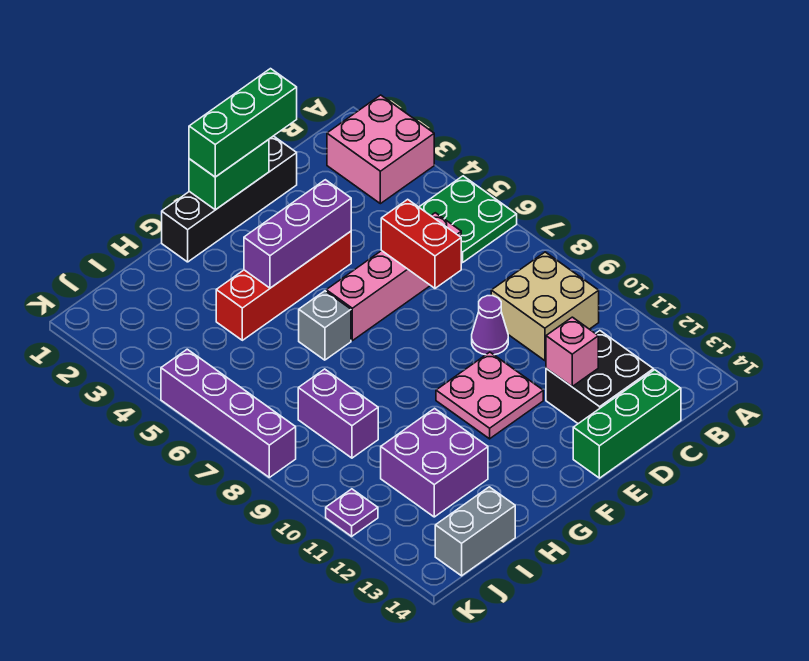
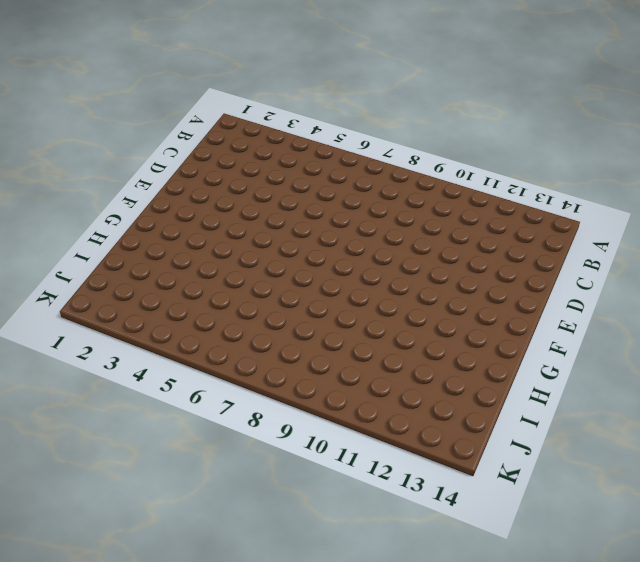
none -> pink 2x2 brick [327,95,434,204]
none -> green 2x2 plate [419,176,517,262]
none -> tan 2x2 brick [491,252,599,361]

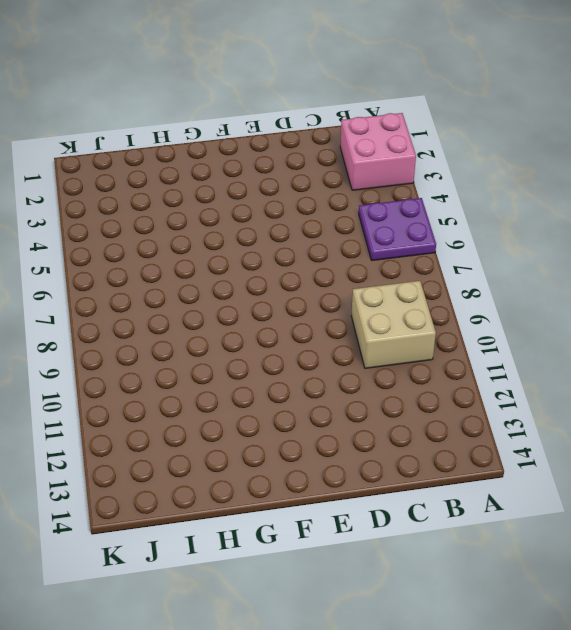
purple 2x2 plate [359,198,436,261] -> green 2x2 plate [419,176,517,262]
none -> pink 1x4 brick [326,213,461,341]
none -> black 2x2 brick [546,331,653,424]
none -> green 1x3 brick [573,370,681,478]

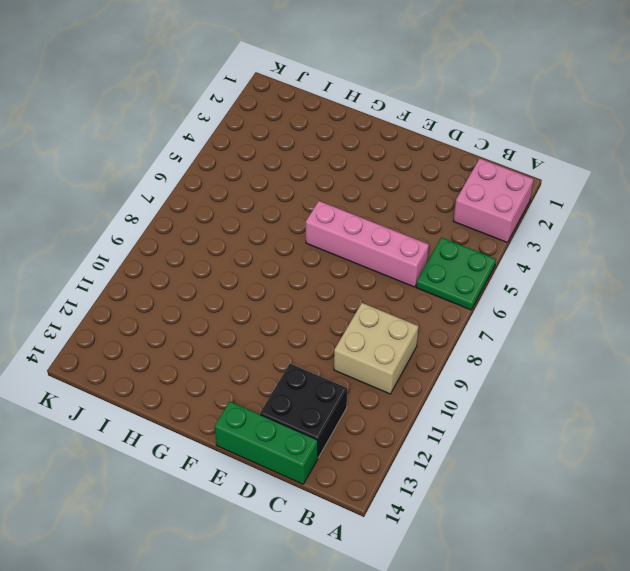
none -> black 1x4 brick [162,136,297,262]
none -> purple 1x1 cone [472,296,508,355]
none -> red 1x4 brick [216,231,351,340]

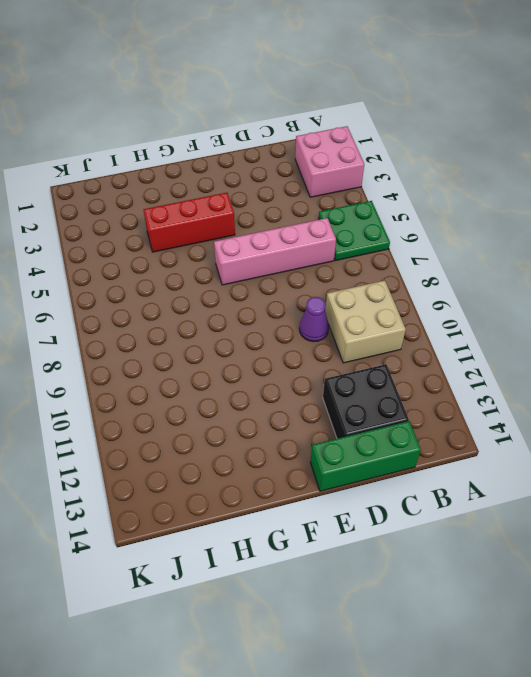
red 1x3 brick [143,193,235,252] -> red 1x4 brick [216,231,351,340]
none -> black 1x4 brick [162,136,297,262]
none -> pink 2x2 plate [436,352,543,439]
none -> grey 1x1 brick [299,291,351,360]

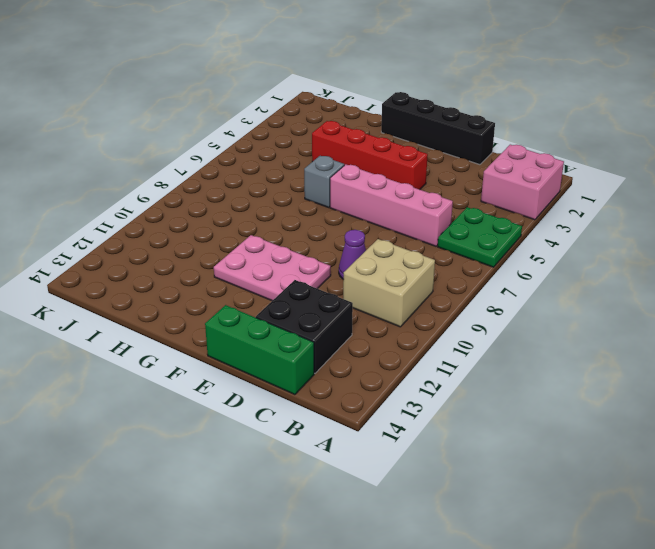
pink 2x3 plate [214,235,331,301] -> pink 2x2 plate [436,352,543,439]
none -> purple 2x2 brick [381,409,488,517]
none -> purple 1x2 brick [298,369,378,458]
none -> grey 1x2 brick [435,487,515,576]

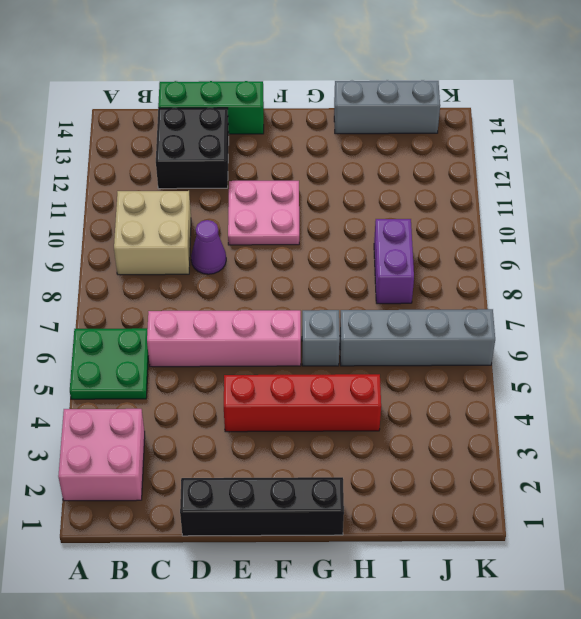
grey 1x4 brick [340,309,495,366] -> purple 1x4 brick [161,349,296,477]
grey 1x3 brick [334,80,440,134] -> grey 1x2 brick [435,487,515,576]
none -> purple 2x2 brick [381,409,488,517]
none -> purple 1x1 plate [326,489,378,536]
none -> red 1x2 brick [381,199,461,288]

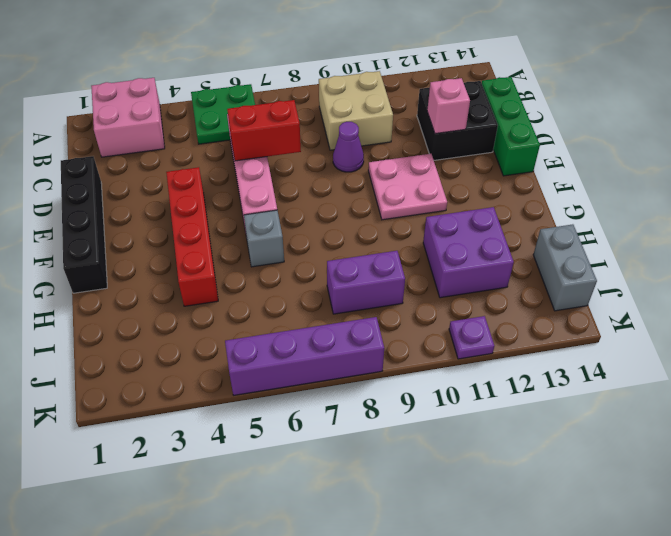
none -> green 1x2 brick [189,140,269,210]
none -> purple 1x3 brick [244,180,351,288]
none -> green 1x3 brick [189,69,297,177]

